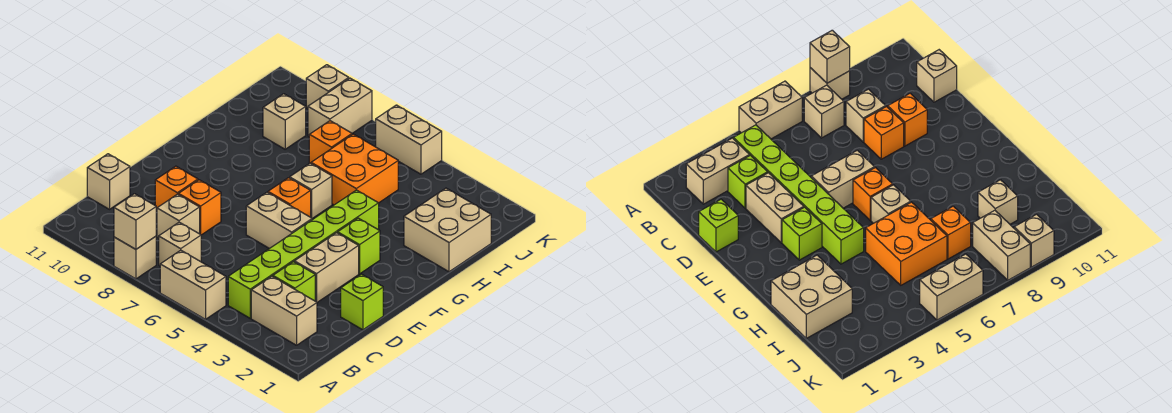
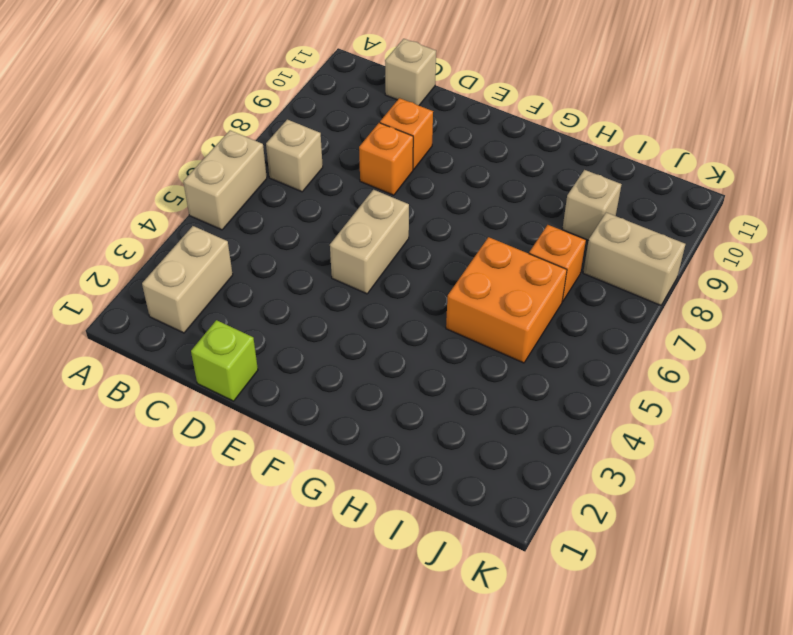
none -> tan 1x1 brick [114,236,156,279]
none -> lime 1x6 brick [228,190,379,318]
none -> lime 1x1 brick [273,262,315,301]

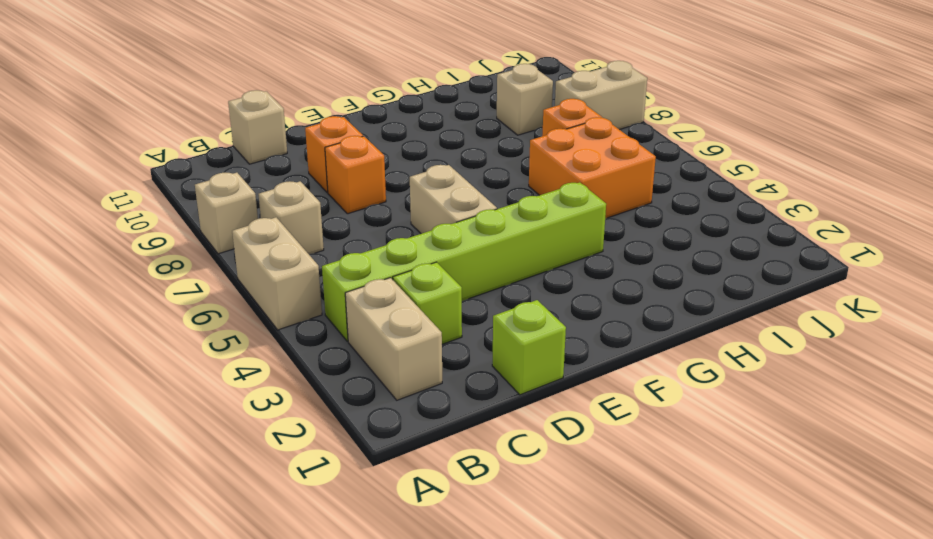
none -> tan 1x1 brick [157,194,200,238]
none -> tan 1x2 brick [294,233,359,302]
none -> lime 1x1 brick [338,218,380,274]

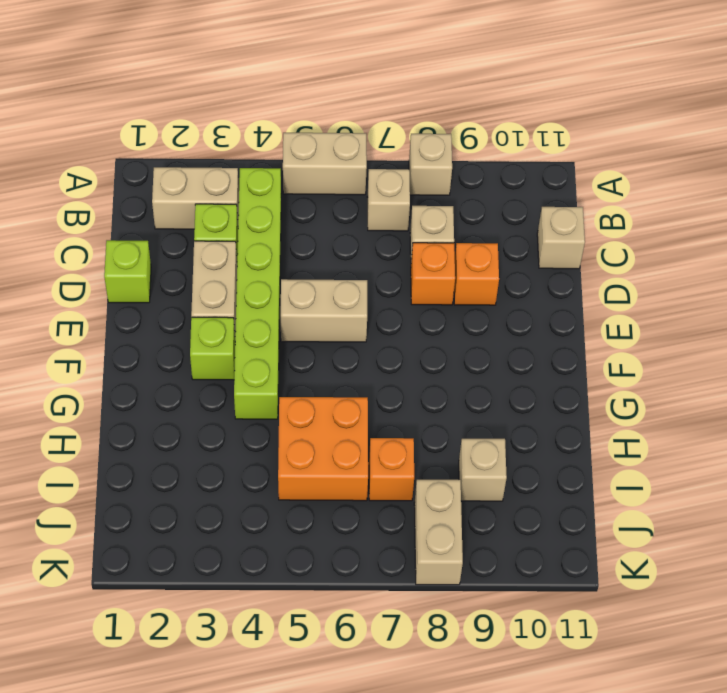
none -> orange 1x1 brick [268,178,311,217]
none -> tan 1x1 brick [290,163,332,218]
none -> tan 2x2 brick [404,188,491,272]

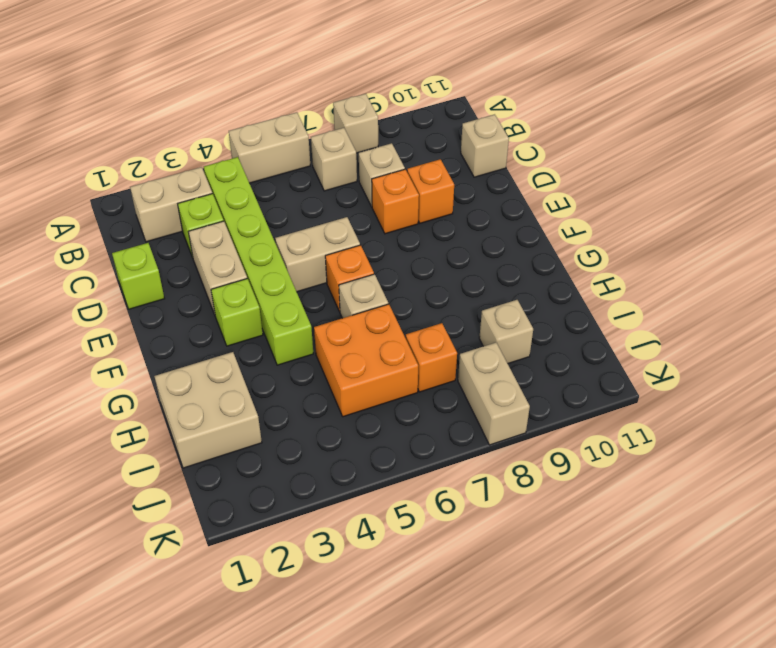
none -> tan 1x2 brick [376,105,442,174]
none -> tan 1x1 brick [306,65,349,108]
none -> tan 1x1 brick [114,194,156,249]

